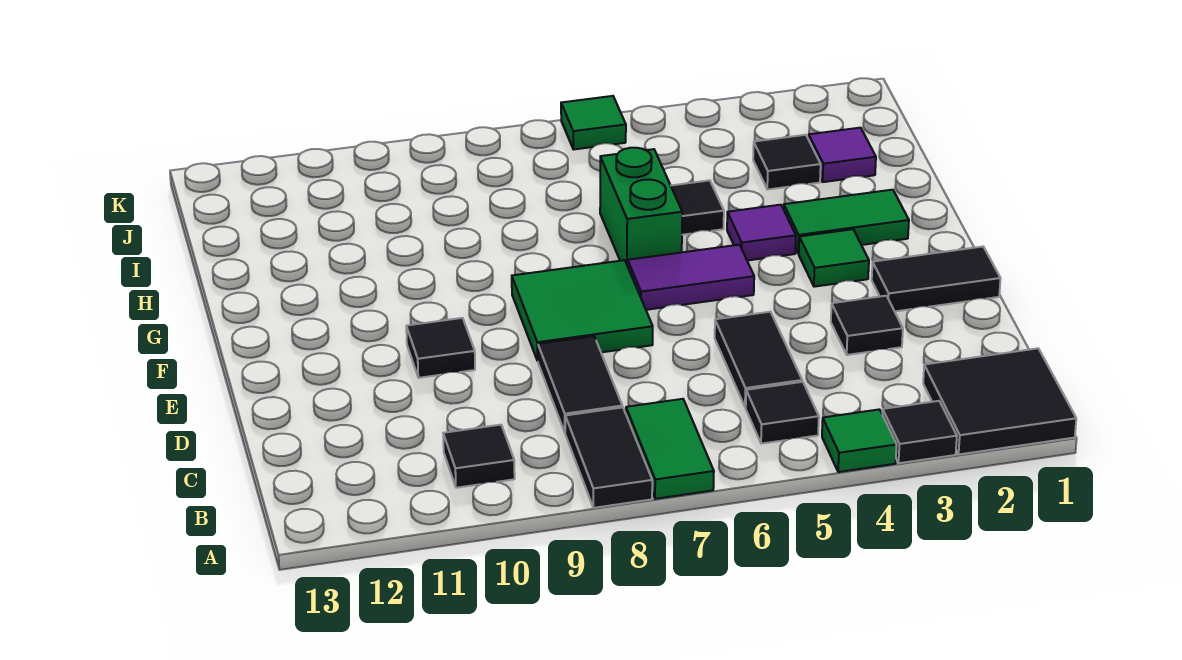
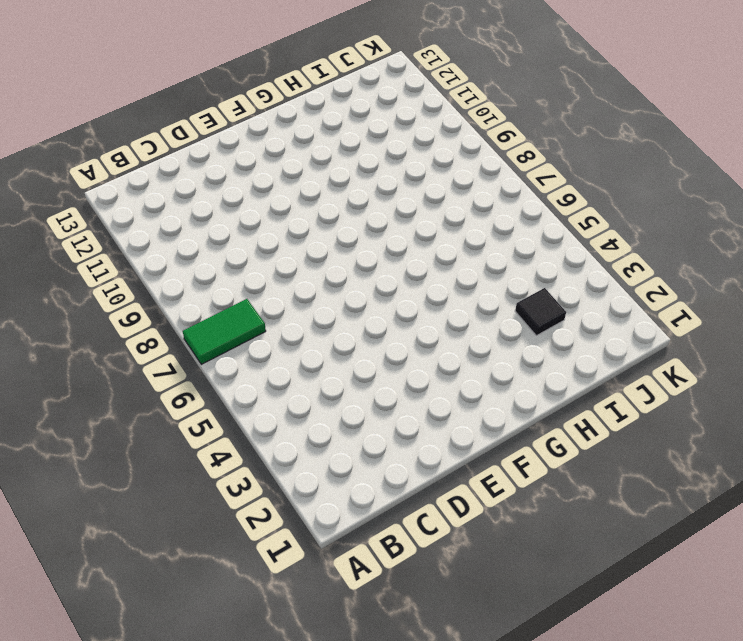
none -> black 2x2 tile [923,348,1076,454]
none -> black 1x1 tile [882,401,957,463]
none -> green 1x1 tile [822,409,897,472]

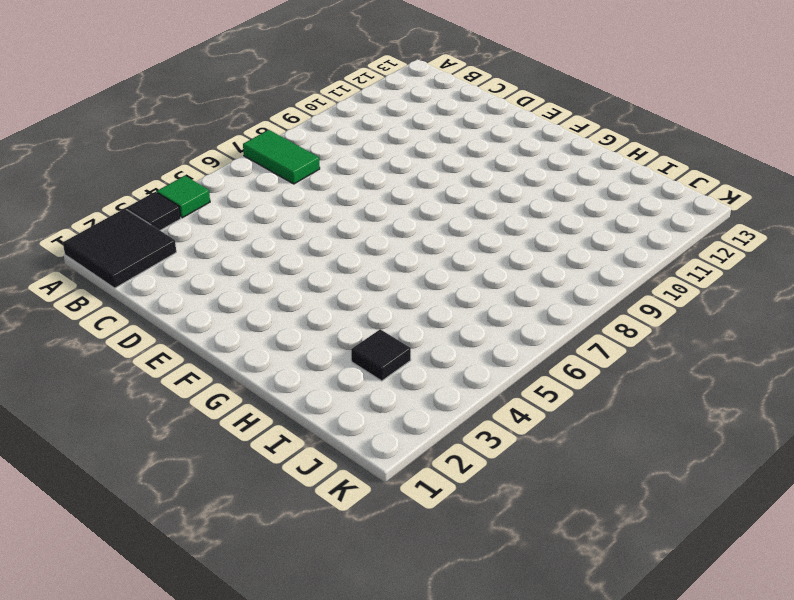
none -> black 1x2 tile [565,407,652,508]
none -> black 1x1 tile [746,382,819,444]
none -> black 1x1 tile [443,425,515,488]

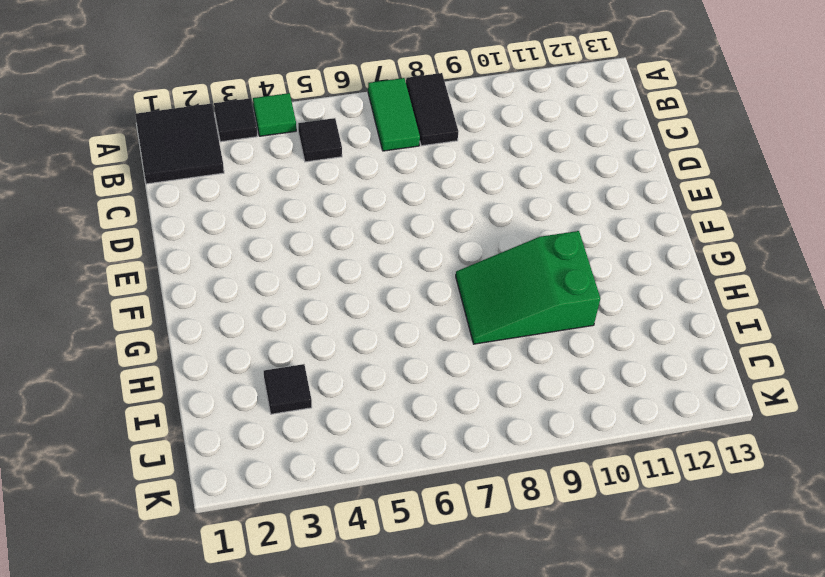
green 2x3 slope [456,231,600,344] -> none
none -> black 1x1 tile [443,425,515,488]
none -> black 1x2 tile [715,312,802,407]
none -> black 1x2 tile [538,336,622,432]

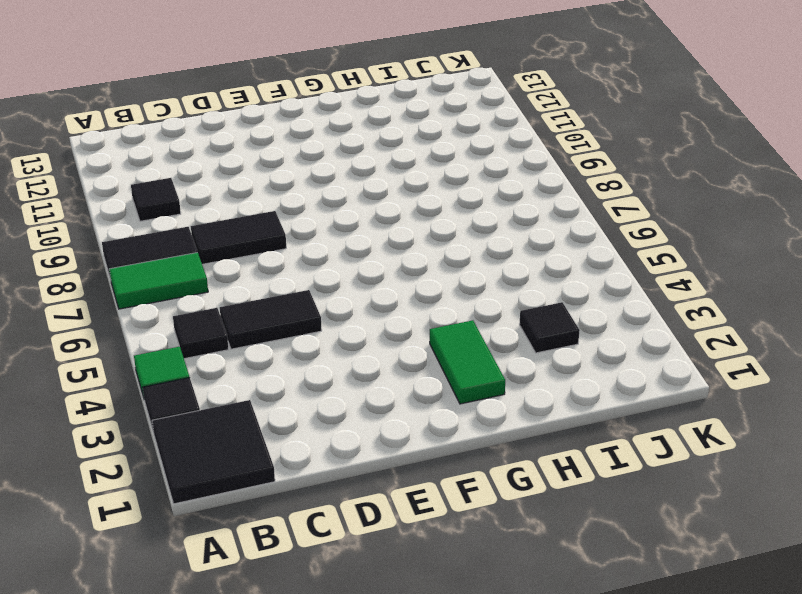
none -> black 1x1 tile [831,296,903,355]
none -> black 1x2 tile [872,247,1001,311]
none -> green 2x2 tile [512,260,653,361]

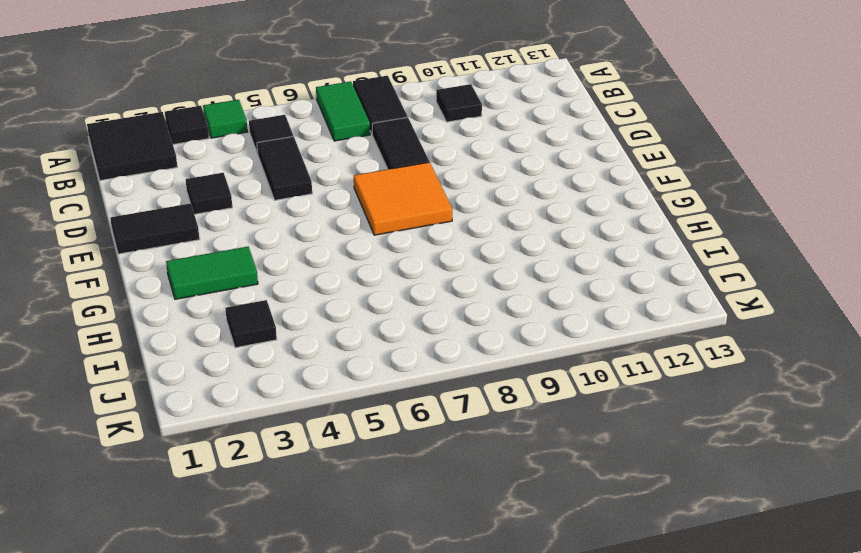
orange 2x2 tile [354,162,452,235] -> green 2x2 tile [512,260,653,361]
none -> black 1x1 tile [406,318,475,378]
none -> green 1x1 tile [799,229,869,287]
none -> purple 1x2 tile [628,245,754,310]

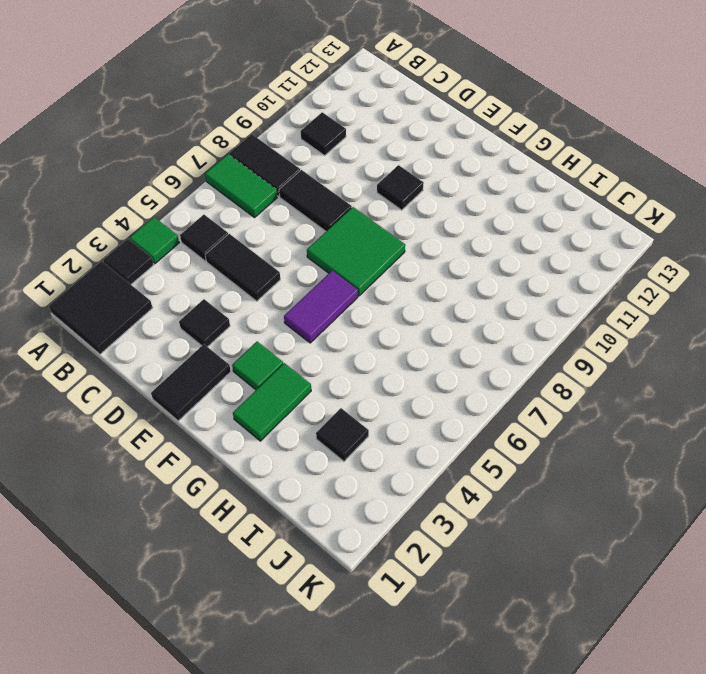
none -> purple 1x1 tile [727,205,796,261]
none -> green 1x2 brick [600,148,682,266]
none -> black 1x1 tile [671,180,724,235]

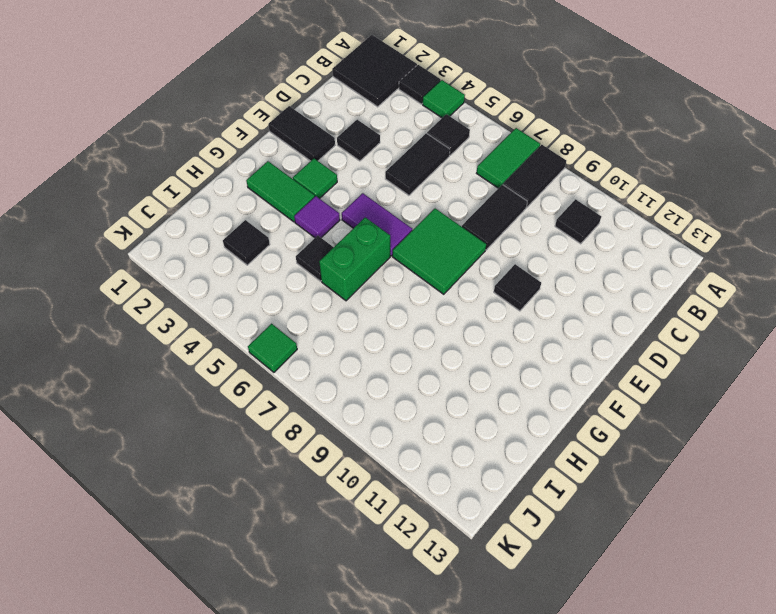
none -> purple 1x1 tile [808,128,876,182]

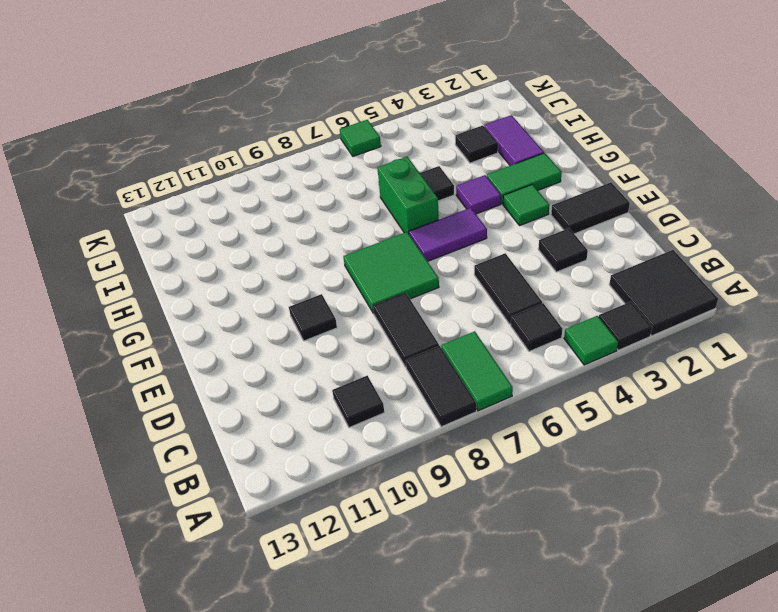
purple 1x2 tile [484,115,544,166] -> purple 1x1 tile [808,128,876,182]

